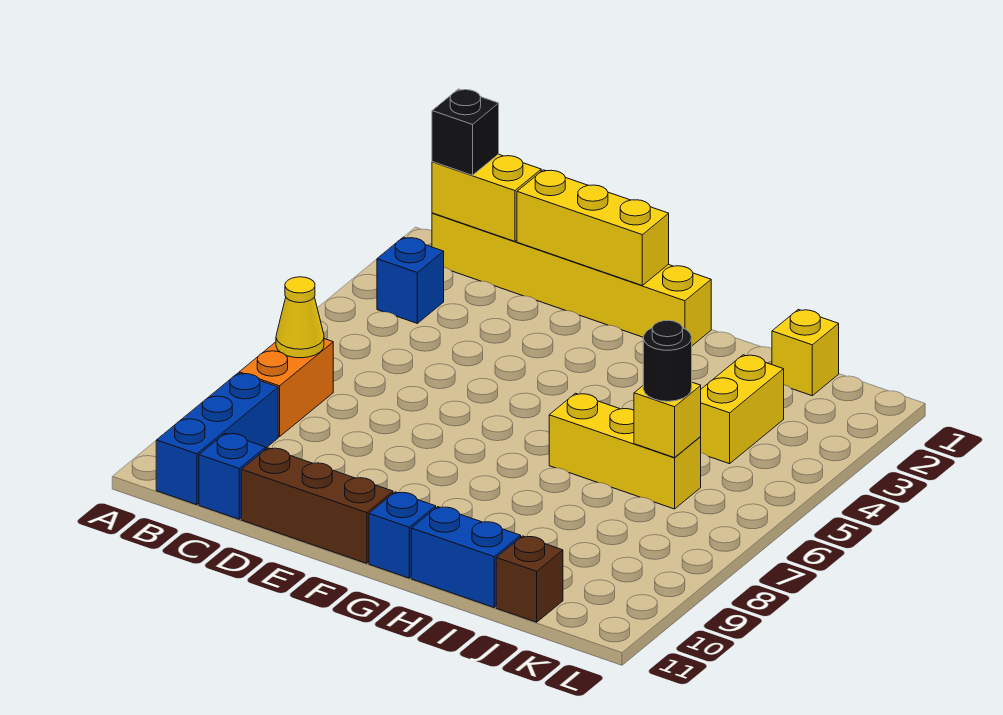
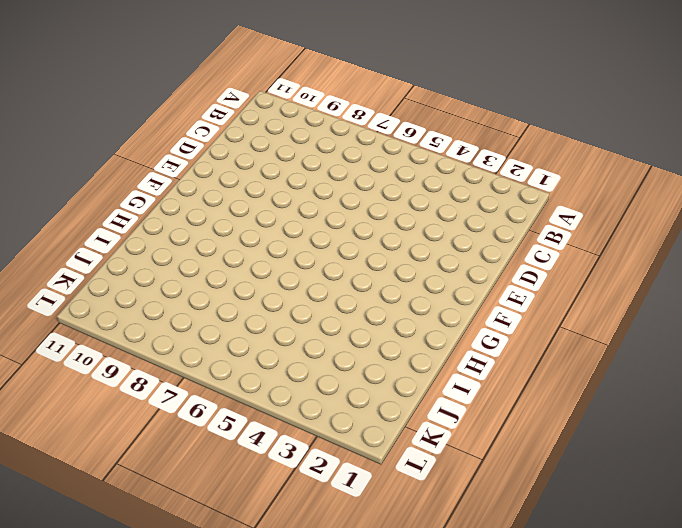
none -> yellow 1x6 brick [432,213,711,346]
none -> blue 1x1 brick [377,237,444,323]
none -> orange 1x2 brick [239,339,333,437]

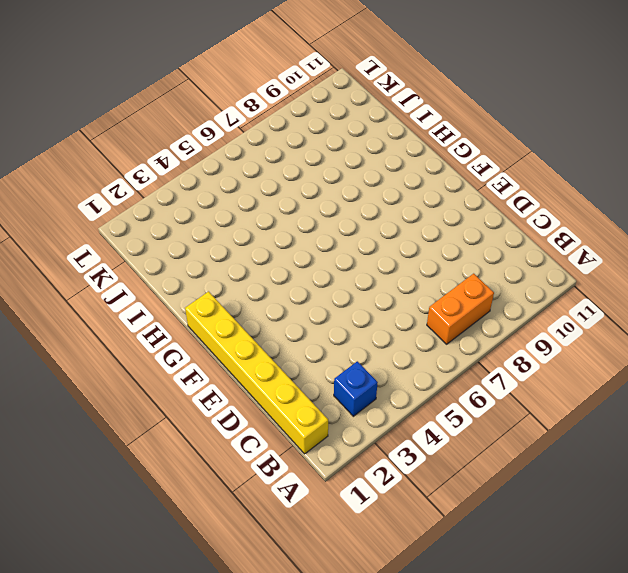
none -> blue 1x3 brick [156,373,278,505]
none -> blue 1x1 brick [199,433,266,519]
none -> brown 1x3 brick [241,448,393,563]

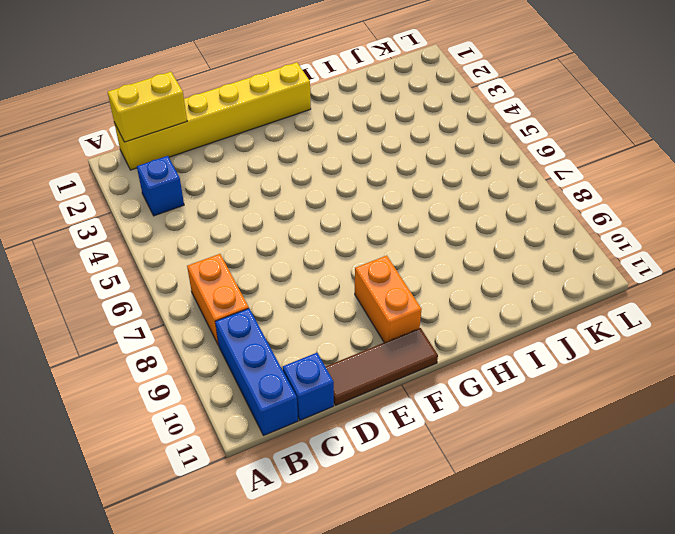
brown 1x3 tile [325,328,438,405] -> brown 1x3 brick [241,448,393,563]
orange 1x2 brick [355,256,421,342] -> none
none -> blue 1x1 brick [369,492,436,578]
none -> yellow 1x3 brick [549,393,701,509]
none -> blue 1x2 brick [411,507,521,607]

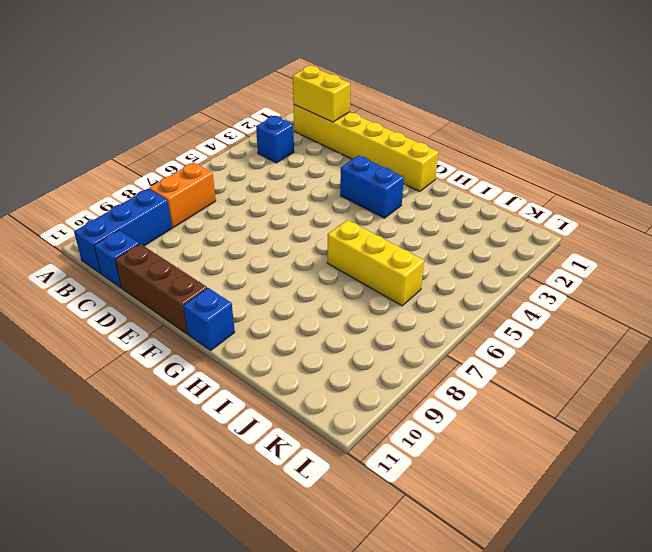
blue 1x2 brick [340,156,404,218] -> blue 1x2 brick moved to [411,507,521,607]
none -> yellow 1x1 brick [772,310,839,396]
none -> yellow 1x2 brick [700,355,784,464]
none -> brown 1x1 brick [496,536,563,622]

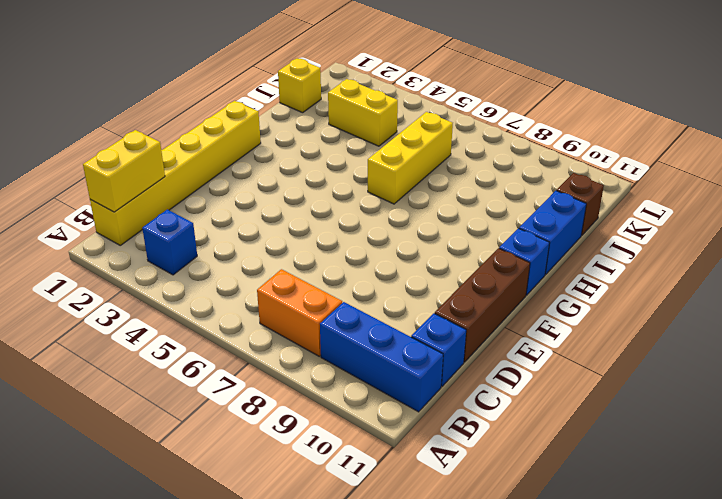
none -> yellow 1x1 cone [276,277,324,358]
none -> yellow 1x3 brick [517,170,669,285]
none -> yellow 1x1 brick [634,382,701,458]

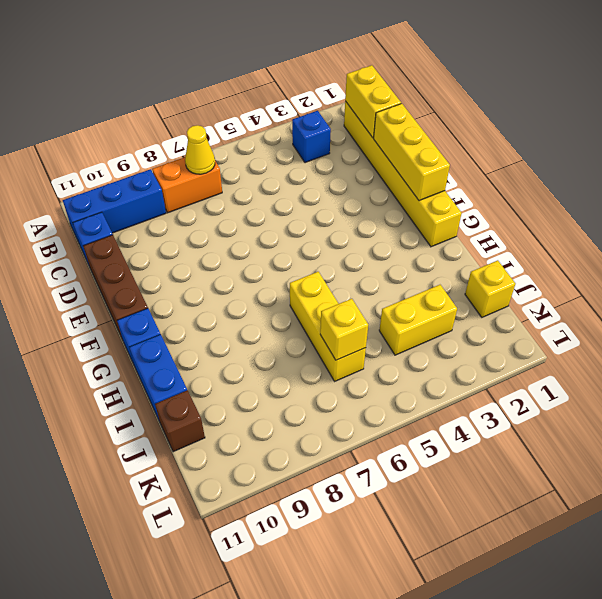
none -> black 1x1 brick [432,89,499,175]
none -> black 1x1 round brick [643,321,692,401]

